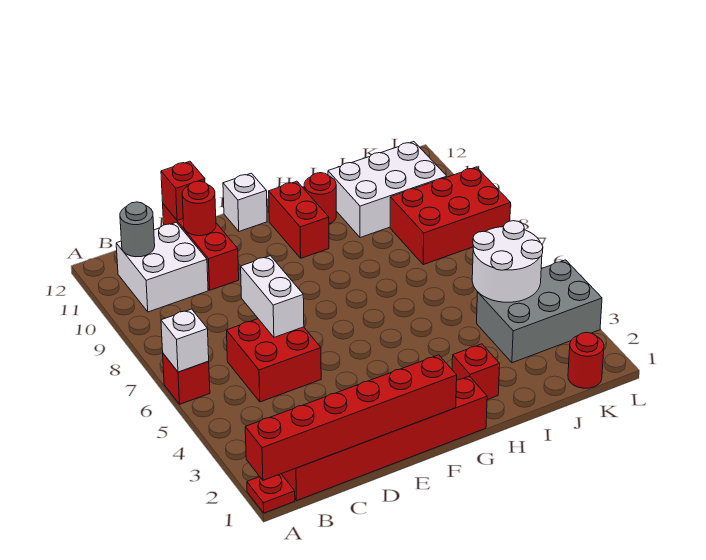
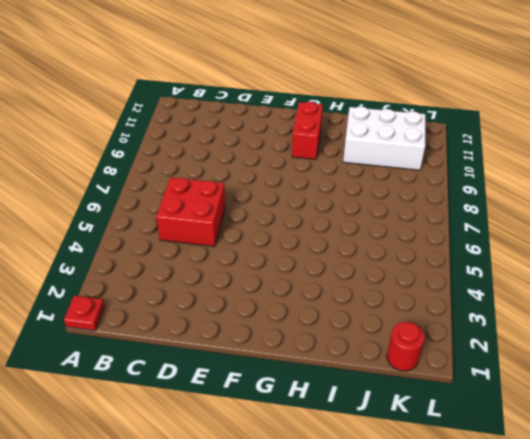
none -> red 1x1 brick [163,354,210,404]
none -> red 1x6 brick [282,376,487,501]
none -> white 2x2 brick [116,222,208,312]

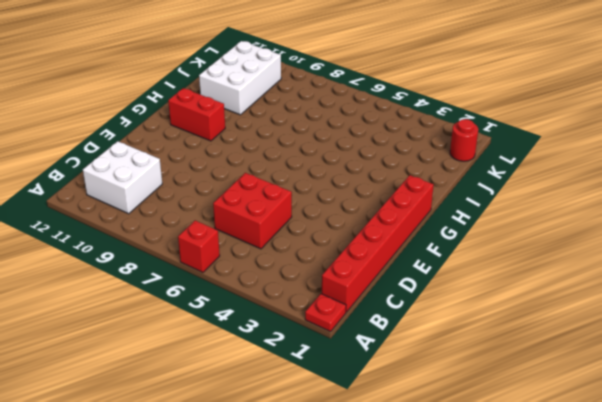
none -> red 1x3 brick [163,204,239,290]
none -> white 1x1 brick [223,173,267,231]
none -> red 1x1 brick [452,344,500,400]

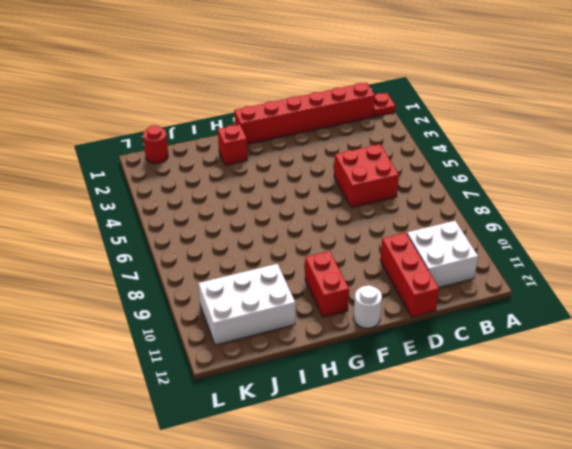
white 1x1 round brick [353,285,382,328] -> white 1x1 brick [223,173,267,231]
none -> red 1x1 brick [163,354,210,404]
none -> red 1x1 round brick [304,173,336,224]
none -> grey 2x3 brick [477,260,602,363]

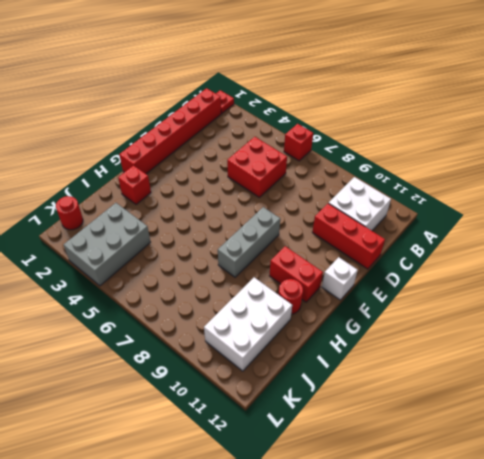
grey 1x3 brick [218,207,280,277] -> none
none -> red 2x3 brick [390,167,511,265]
none -> red 1x6 brick [245,355,457,480]
none -> white 1x1 brick [161,309,209,372]

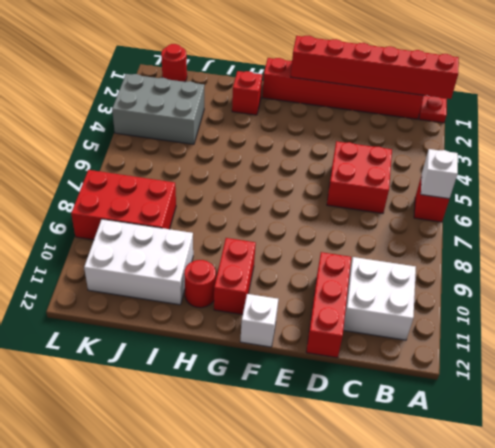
none -> grey 1x1 round brick [120,202,155,257]
none -> white 1x2 brick [241,256,304,337]
none -> red 1x1 round brick [182,181,216,236]

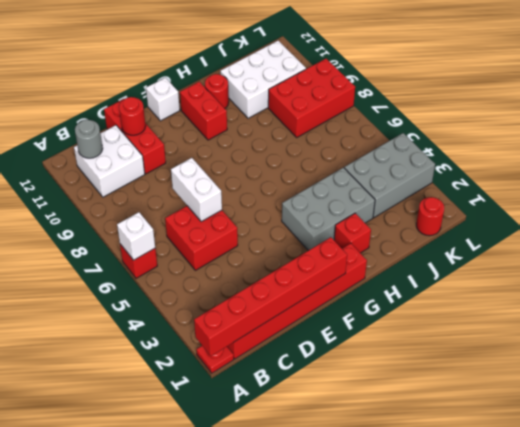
grey 2x3 brick [282,168,375,251] -> none
none -> red 1x1 brick [161,161,205,220]
none -> white 2x2 round brick [472,221,543,302]

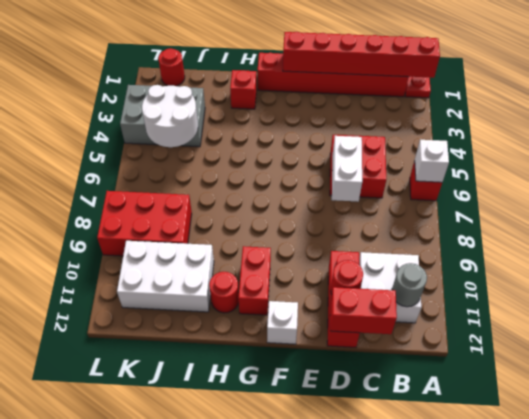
red 1x2 brick [330,287,397,334] -> red 1x1 brick [161,161,205,220]

